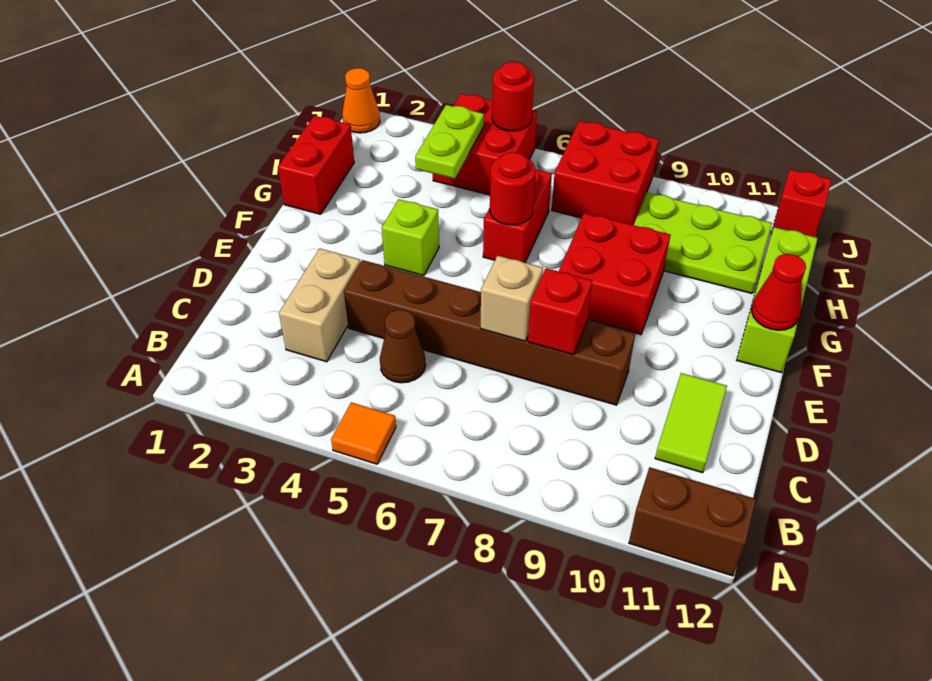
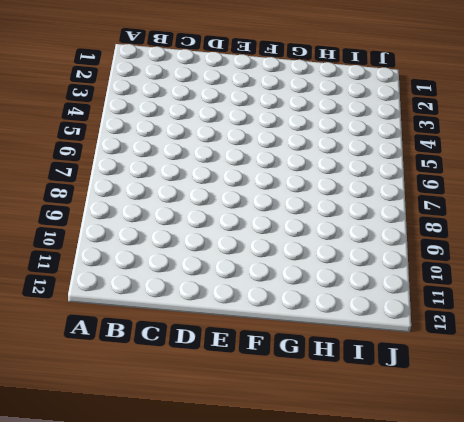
none -> orange 1x1 tile [331,402,396,464]
none -> brown 1x2 brick [629,467,756,576]
none -> tan 1x2 brick [279,248,361,362]

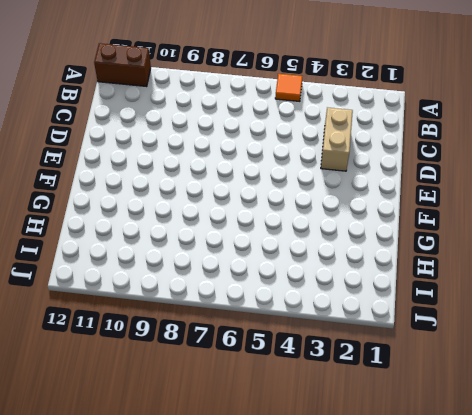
none -> brown 1x1 cone [380,310,426,383]
none -> lime 1x2 tile [655,373,727,473]
none -> brown 1x6 brick [344,260,635,405]

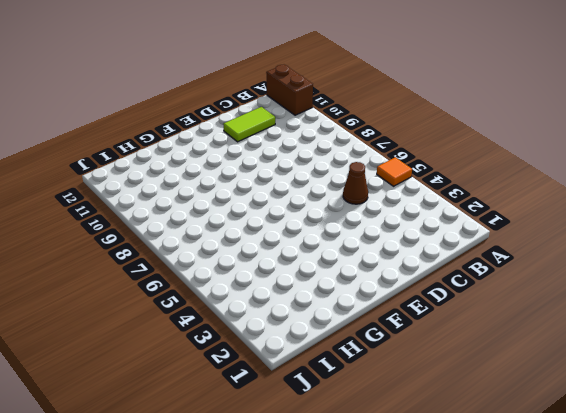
none -> tan 1x2 brick [279,248,361,362]
none -> brown 1x6 brick [344,260,635,405]
none -> lime 1x1 brick [382,199,439,276]

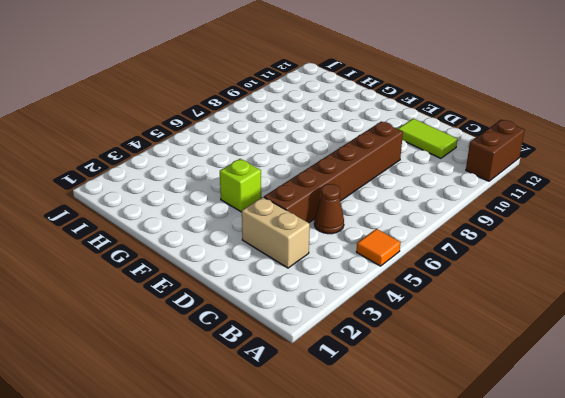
none -> red 2x2 brick [559,213,670,335]
none -> lime 1x3 brick [737,227,818,373]
none -> red 1x2 brick [278,116,354,214]

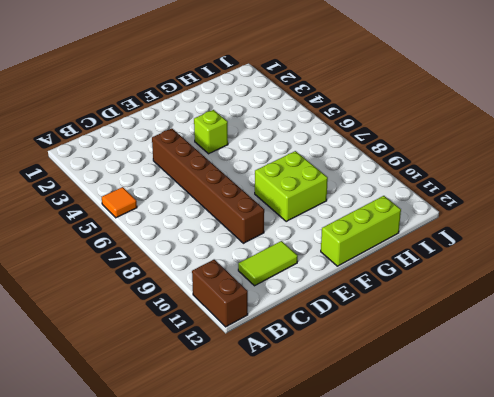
lime 2x2 brick [255,151,328,221] -> red 2x2 brick [559,213,670,335]
none -> tan 1x2 brick [279,248,361,362]
none -> brown 1x1 cone [380,310,426,383]
none -> red 1x2 brick [278,116,354,214]

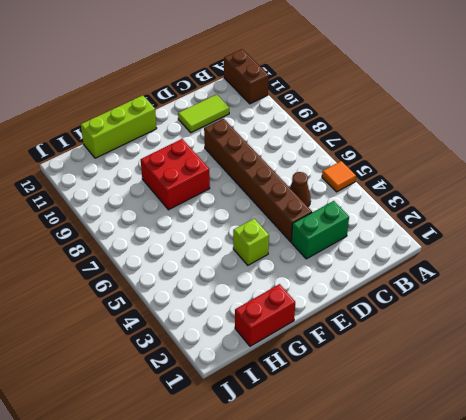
green 1x2 brick [291,201,349,259] -> tan 1x2 brick [279,248,361,362]
none -> red 1x2 brick [483,169,552,263]
none -> lime 2x3 plate [634,192,772,293]
none -> red 2x2 brick [433,94,537,195]

